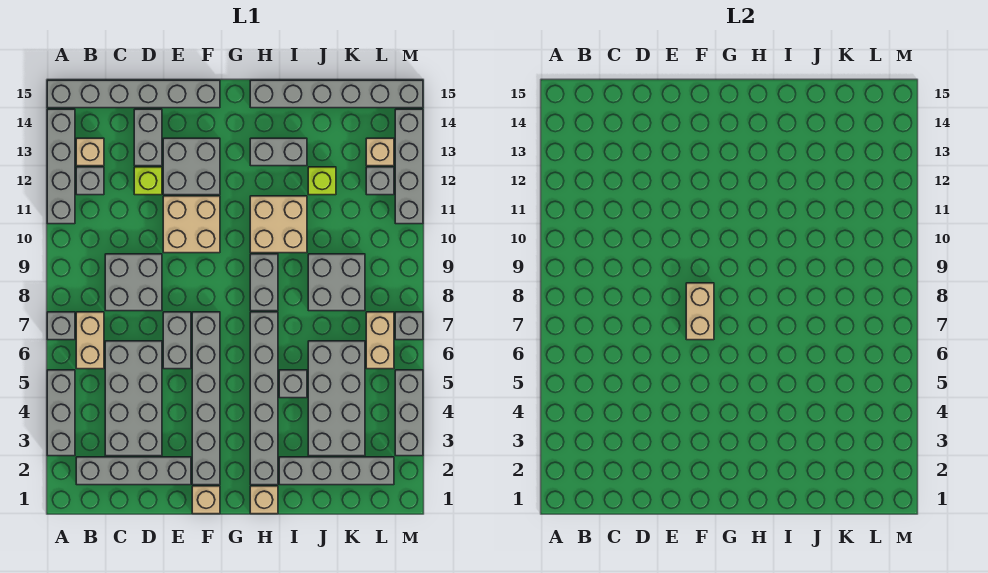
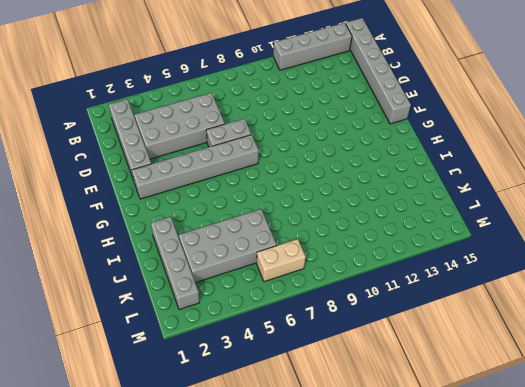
none -> grey 1x3 brick [47,370,75,456]
none -> grey 1x1 brick [47,312,75,340]
none -> tan 1x2 brick [76,312,104,369]
none -> grey 1x1 brick [76,167,104,195]

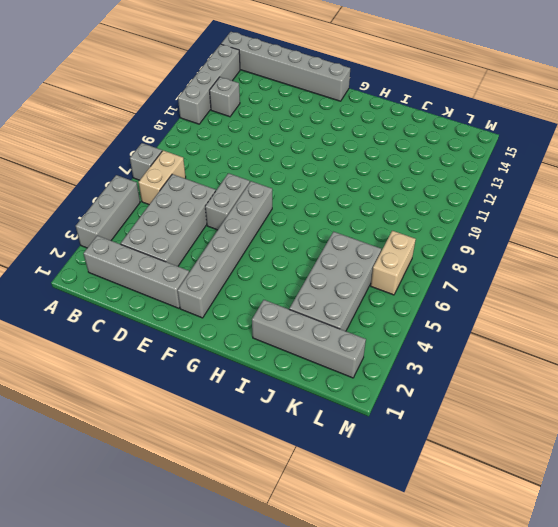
none -> tan 1x1 brick [76,138,104,166]
none -> grey 2x2 brick [105,254,162,311]
none -> lime 1x1 brick [134,167,162,195]
none -> grey 1x2 brick [134,109,162,166]

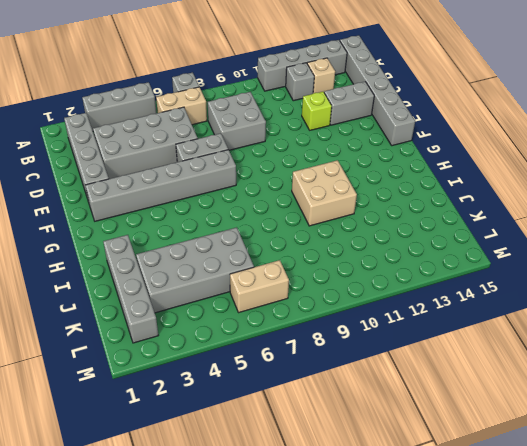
none -> tan 2x2 brick [163,196,220,253]
none -> grey 2x2 brick [163,138,220,195]
none -> tan 1x1 brick [192,486,220,514]
none -> tan 1x1 brick [250,486,278,514]

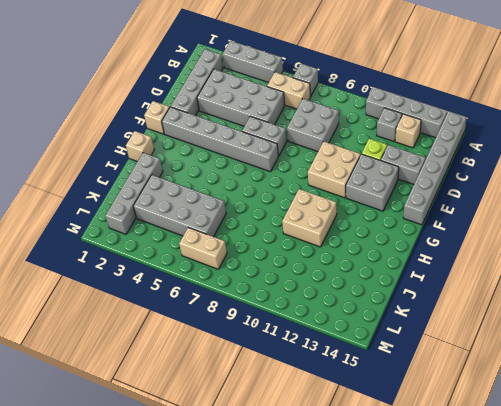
none -> grey 1x6 brick [250,312,278,485]
none -> grey 1x2 brick [250,254,278,311]
none -> grey 1x2 brick [250,138,307,166]
none -> grey 1x6 brick [250,80,423,108]

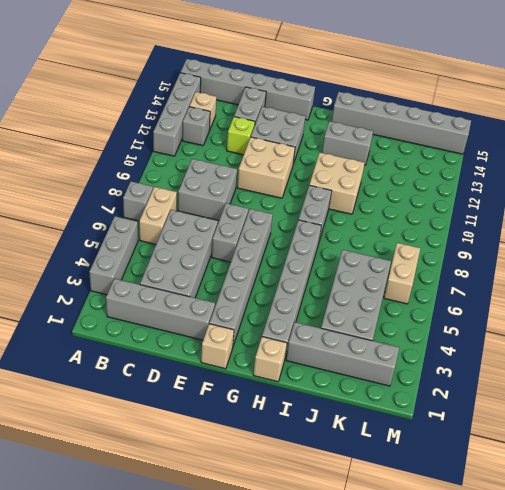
none -> grey 1x1 brick [279,370,307,398]
none -> grey 2x2 brick [308,254,365,311]
none -> lime 1x1 brick [308,167,336,195]
none -> grey 1x1 brick [366,167,394,195]

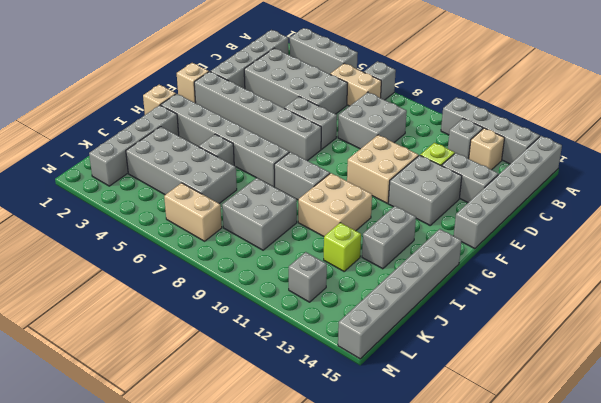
none -> tan 1x1 brick [366,138,394,166]
none -> grey 1x3 brick [395,370,423,456]
none -> grey 1x1 brick [395,312,423,340]
none -> grey 1x4 brick [395,109,423,224]

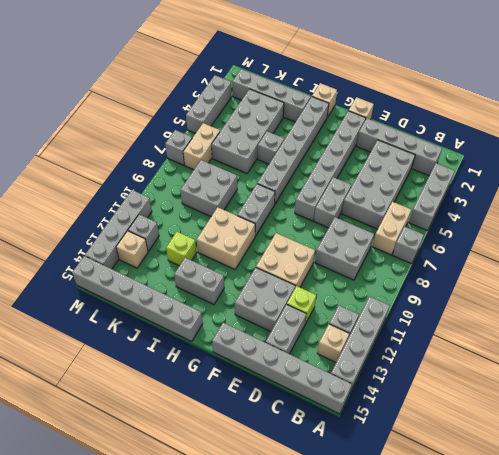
none -> tan 1x2 brick [686,283,714,340]

